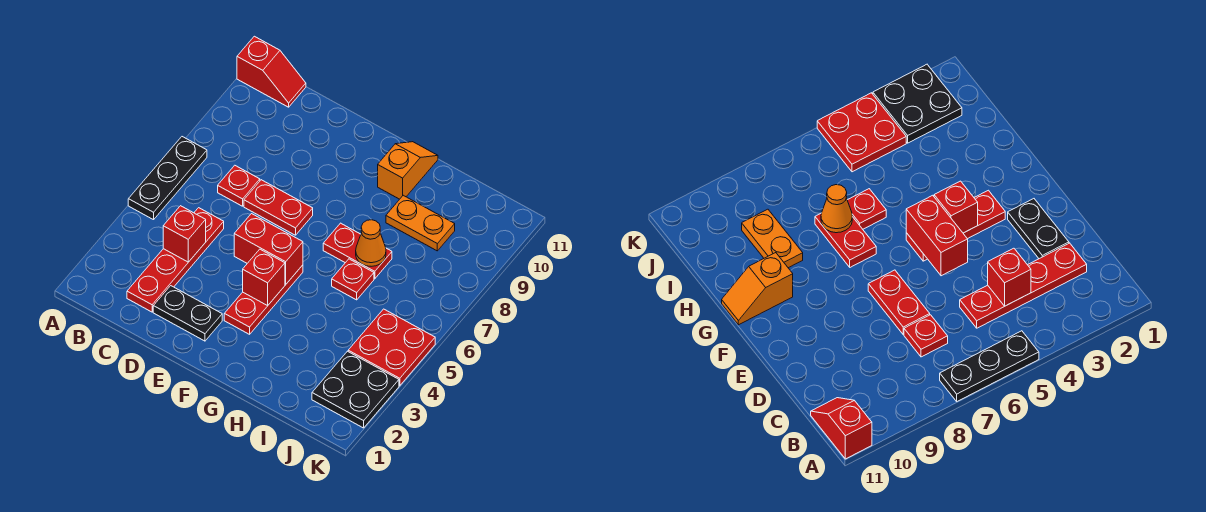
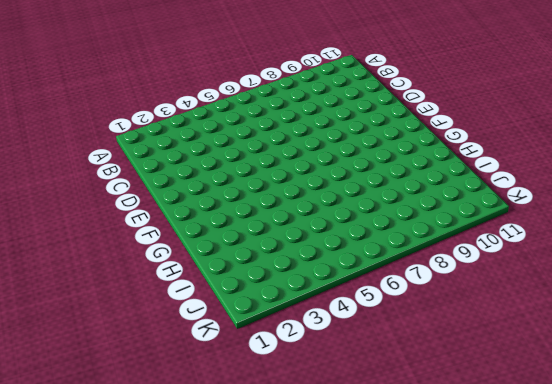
none -> black 1x3 plate [128,137,207,220]
none -> red 1x2 slope [237,36,306,107]
none -> red 1x4 plate [127,208,224,312]

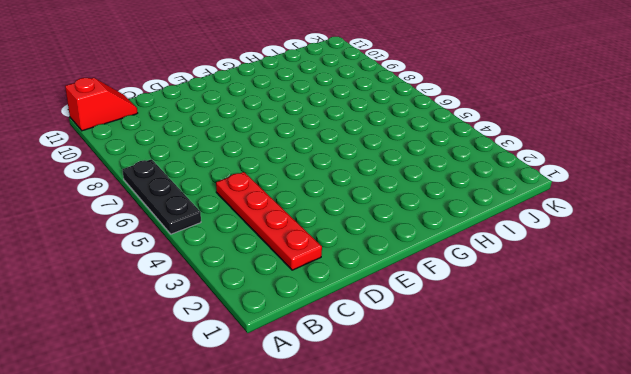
none -> red 1x1 plate [218,165,260,206]
none -> black 1x2 plate [153,286,222,341]
none -> red 1x2 plate [244,180,313,235]

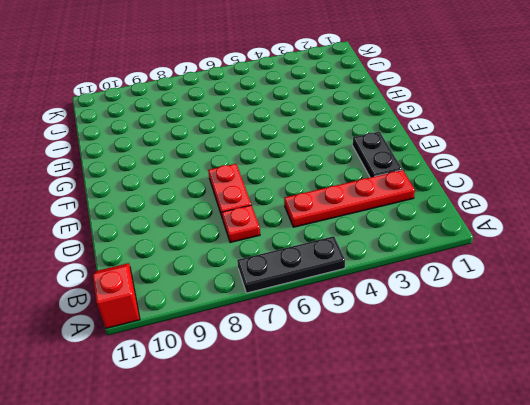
none -> red 1x3 plate [224,265,303,334]
none -> red 1x2 plate [323,223,392,279]
none -> orange 1x2 slope [378,142,438,199]

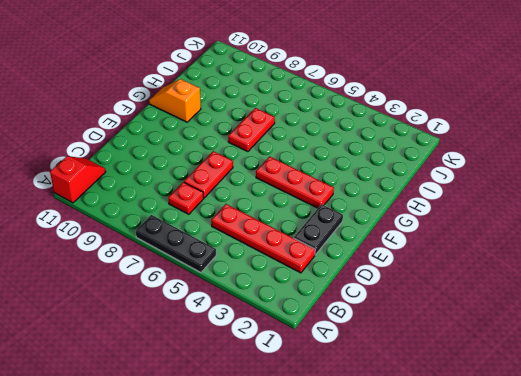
none -> red 1x1 plate [332,259,374,300]
none -> orange 1x2 plate [386,195,455,251]
none -> black 2x2 plate [312,351,399,428]

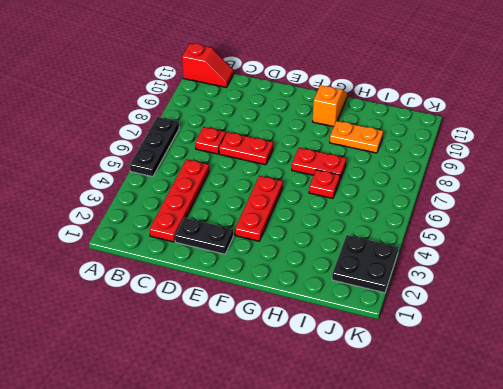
none -> red 2x2 plate [348,309,435,386]
none -> red 1x1 brick [163,206,206,262]
none -> red 1x2 brick [234,214,303,284]

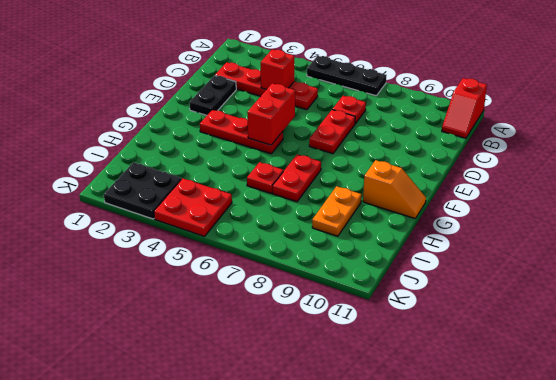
none -> red 1x1 brick [243,249,285,306]
none -> orange 1x1 cone [356,220,386,266]

